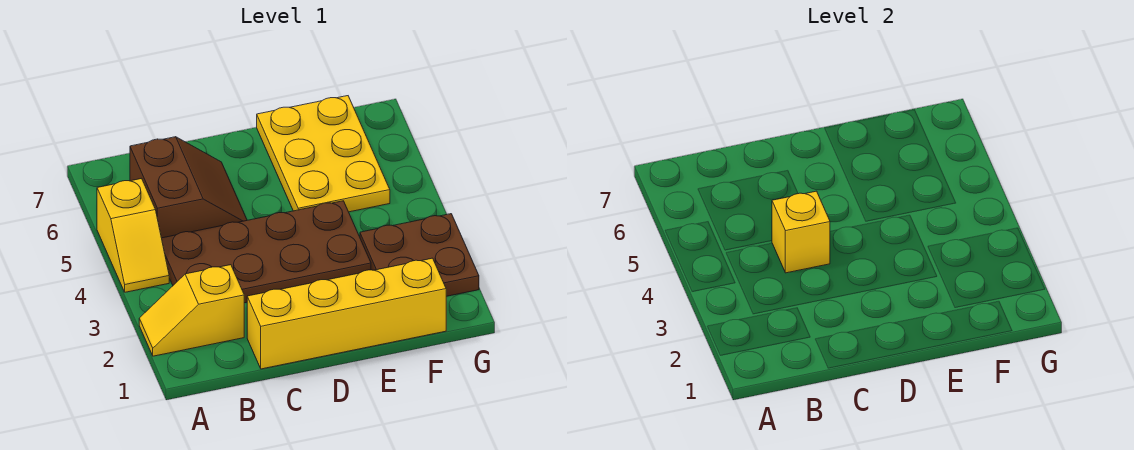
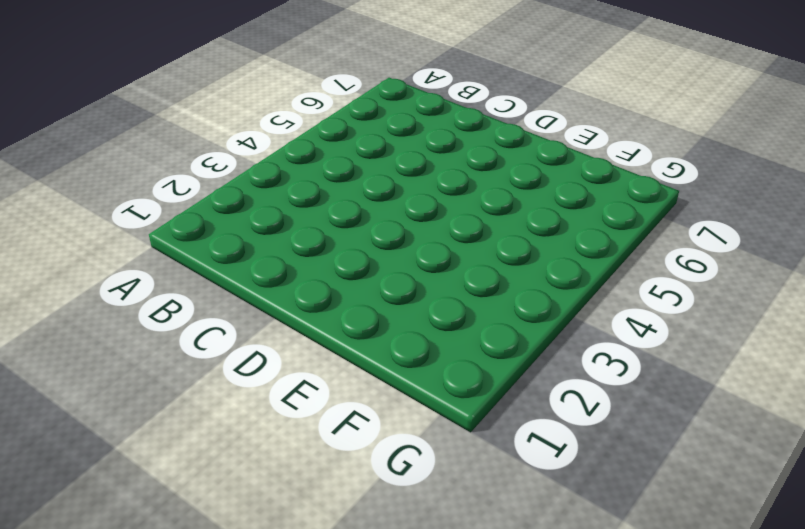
none -> yellow 1x2 slope [139,265,244,356]
none -> yellow 1x2 slope [97,178,169,292]

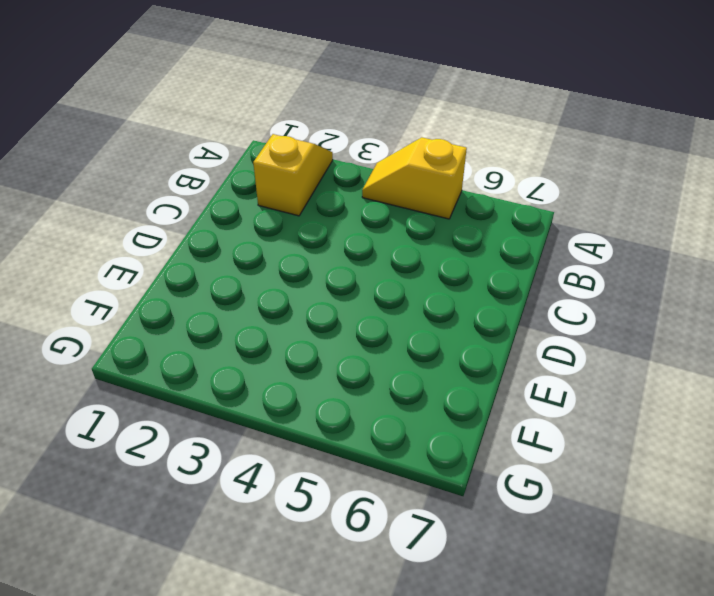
none -> brown 2x4 plate [162,201,371,303]
none -> brown 2x2 slope [130,137,247,238]

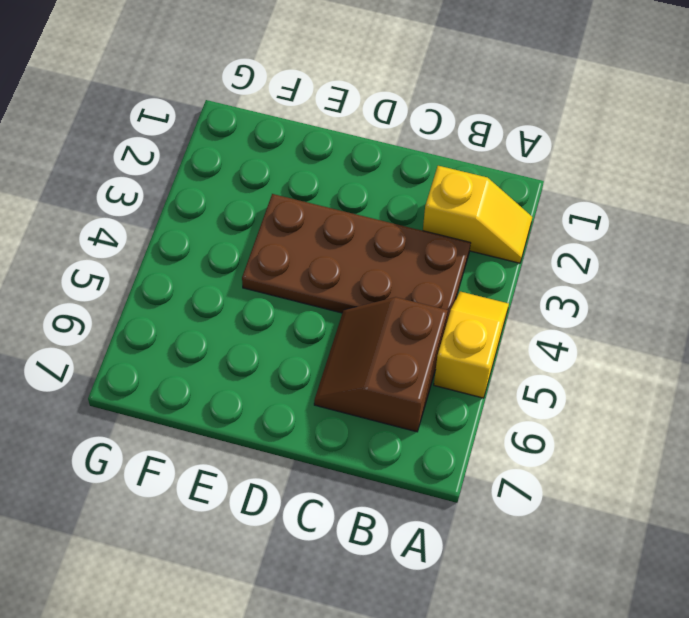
none -> yellow 1x4 brick [247,258,446,369]
none -> yellow 2x3 plate [257,96,390,212]

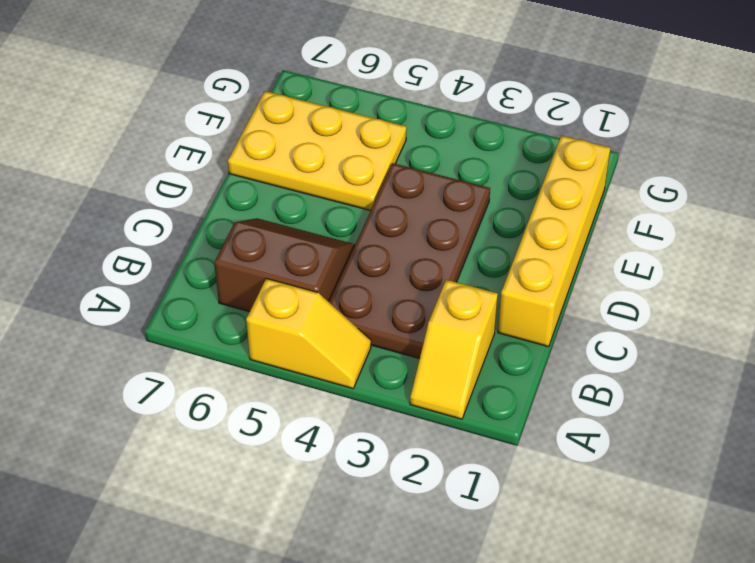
none -> brown 2x2 plate [360,214,479,296]
none -> yellow 1x1 brick [772,191,830,273]

